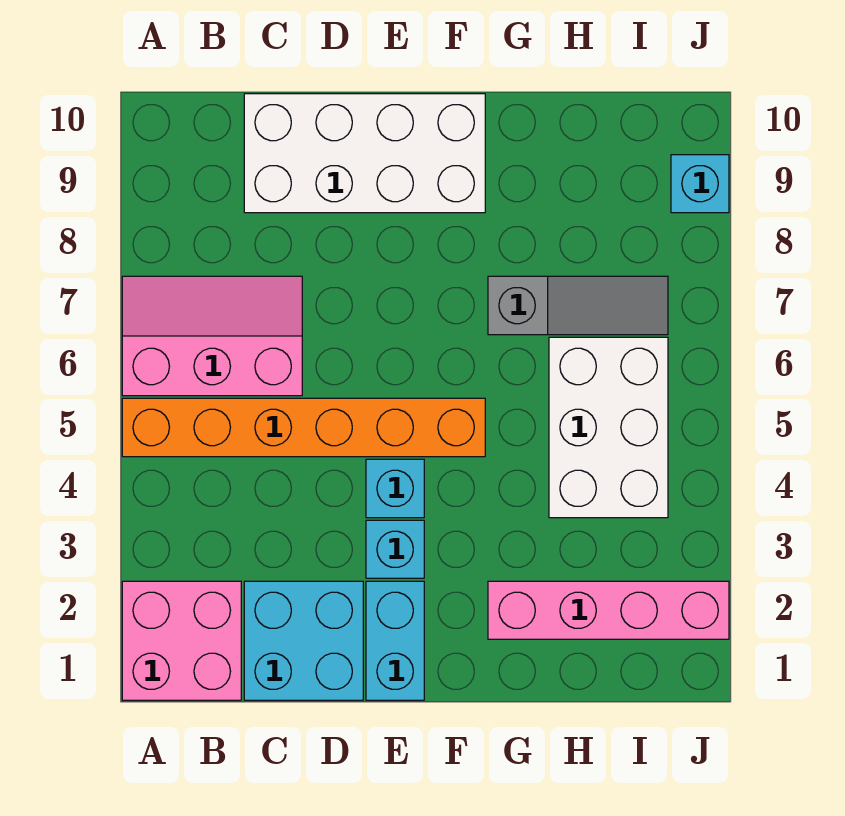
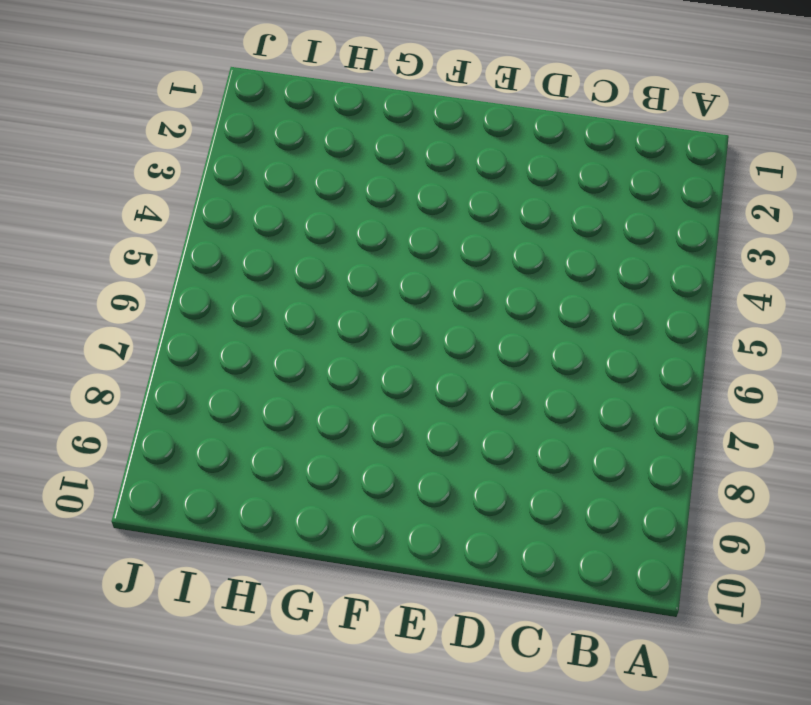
none -> pink 2x2 brick [122,581,241,700]
none -> orange 1x6 brick [122,398,485,457]
none -> pink 2x3 slope [122,276,302,396]

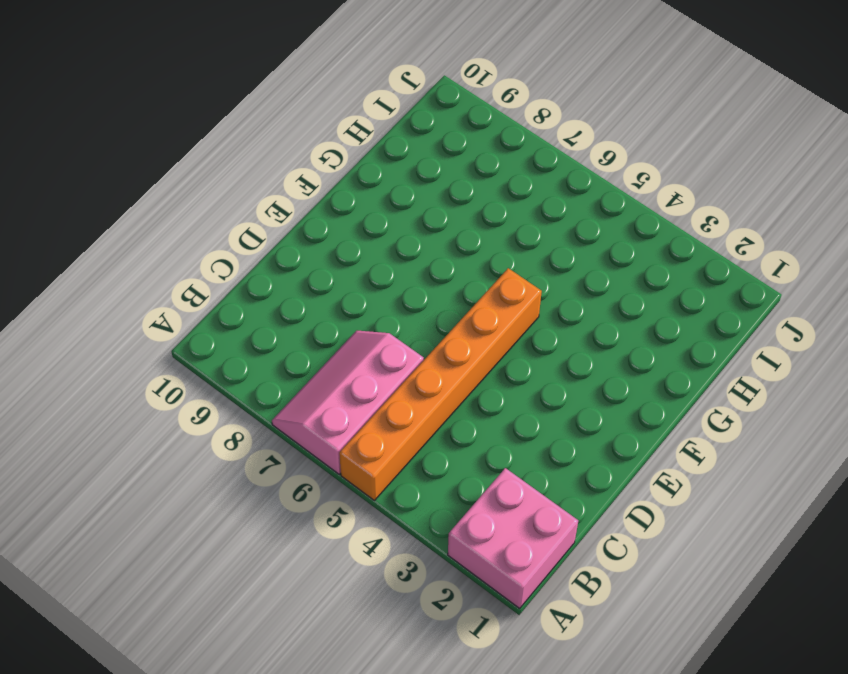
none -> cyan 2x2 brick [244,581,363,700]
none -> white 2x4 brick [244,94,485,213]
none -> cyan 1x2 brick [366,581,424,700]

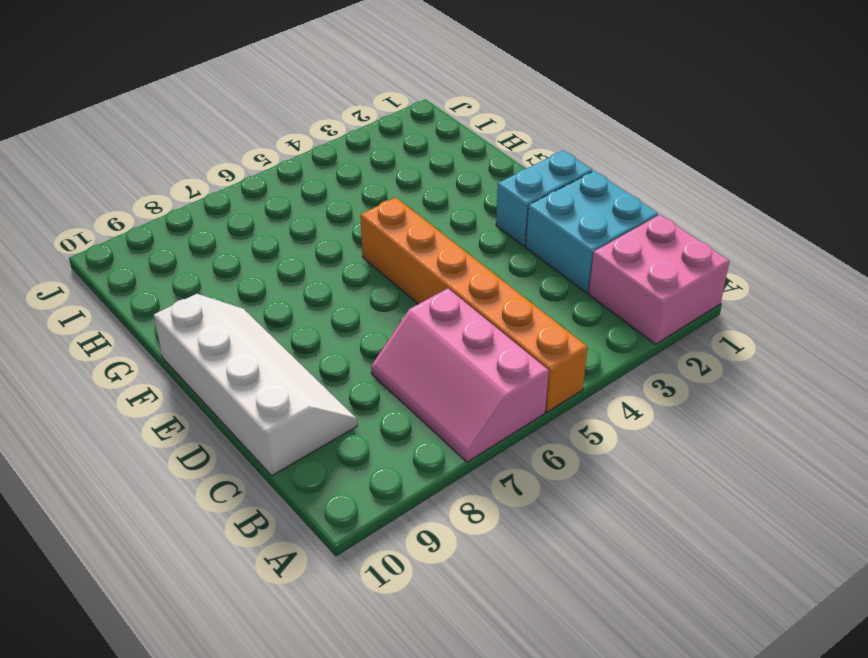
white 2x4 slope [154,294,357,476] -> white 2x4 brick [244,94,485,213]
none -> cyan 1x1 brick [366,520,424,578]
none -> cyan 1x1 brick [366,459,424,518]
none -> pink 1x4 brick [488,581,729,639]

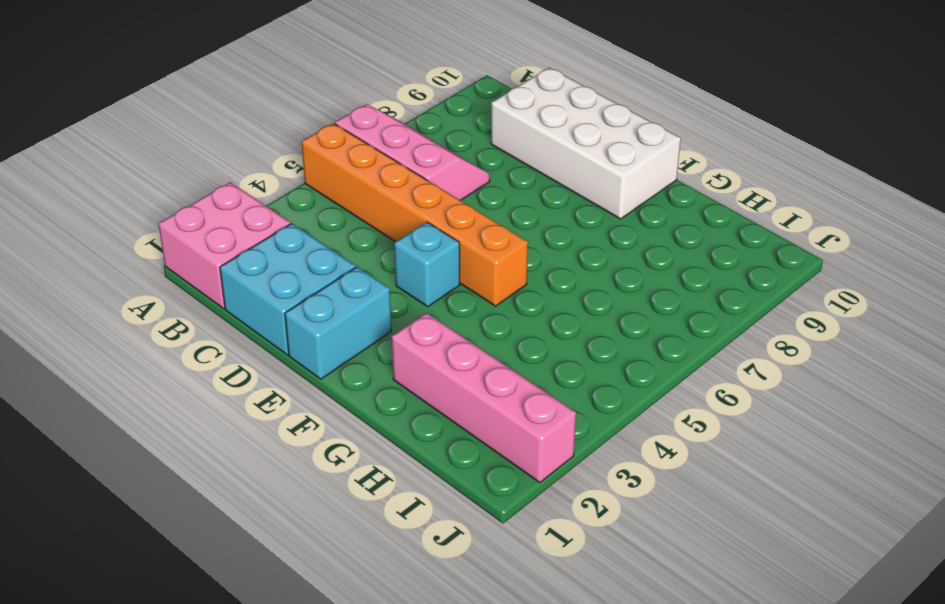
none -> cyan 1x1 brick [366,520,424,578]
none -> grey 1x3 slope [488,276,668,335]
none -> white 2x3 brick [549,337,668,518]

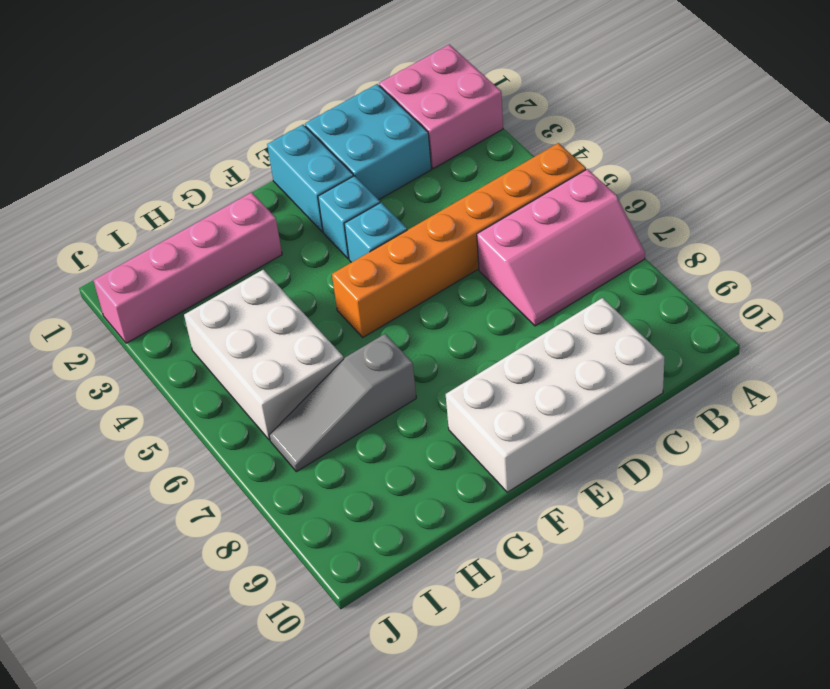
none -> cyan 1x1 brick [671,155,729,213]

